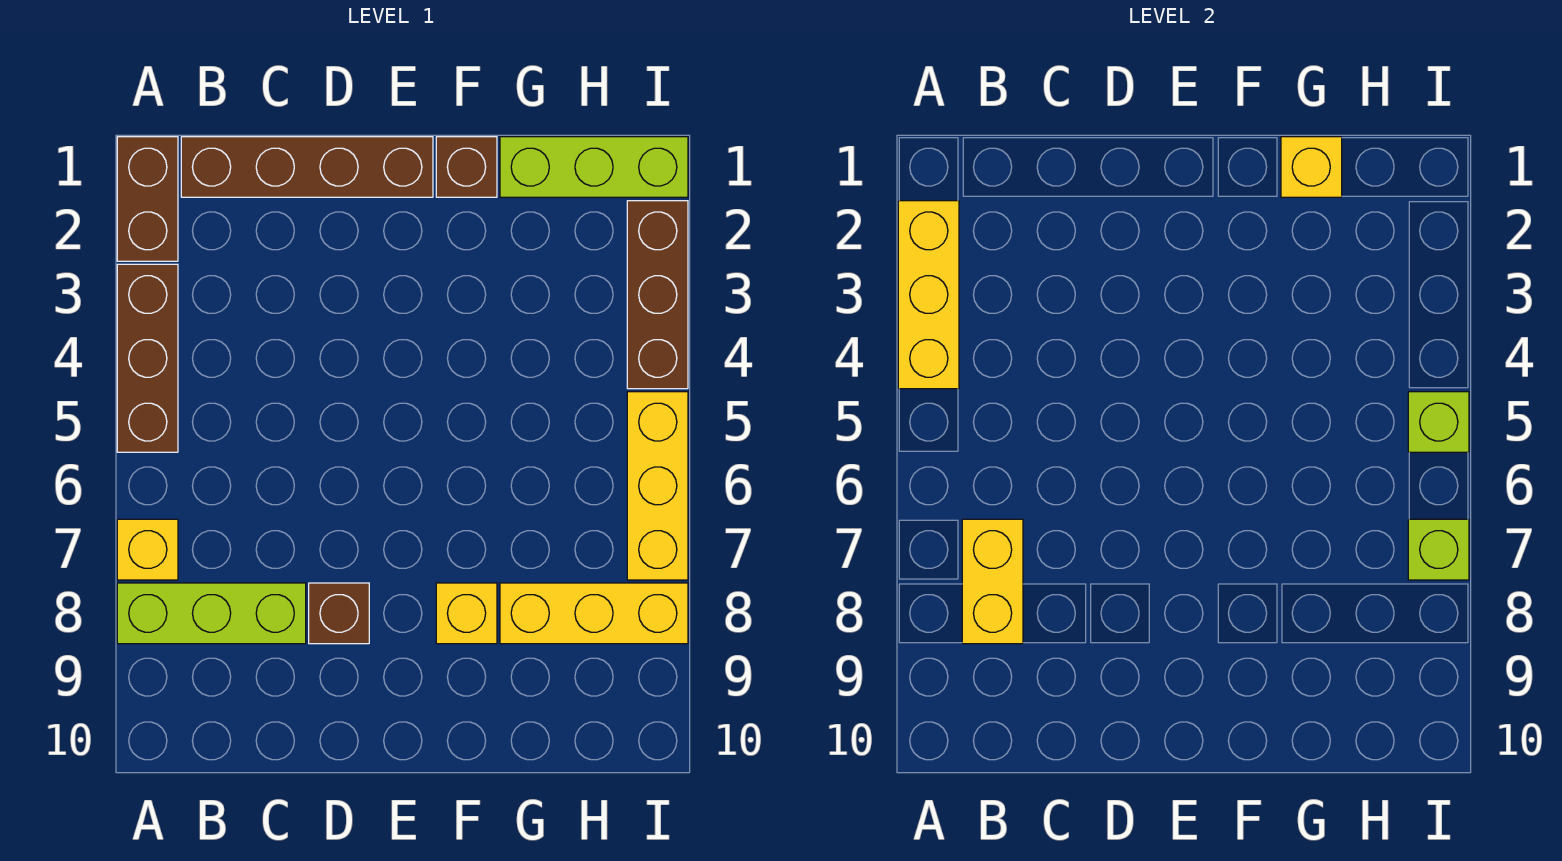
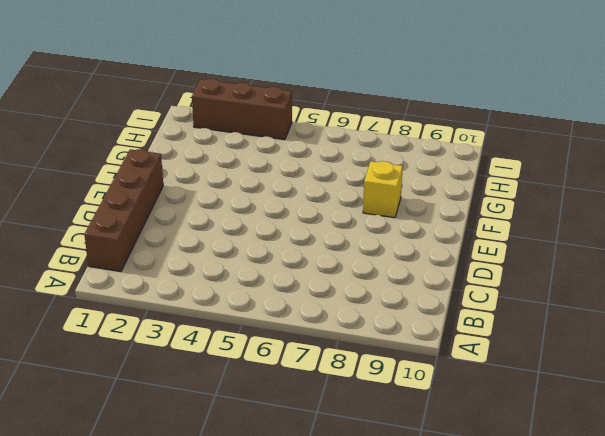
none -> brown 1x2 brick [117,137,178,261]
none -> brown 1x3 brick [117,264,178,452]
none -> yellow 1x1 brick [117,519,178,580]

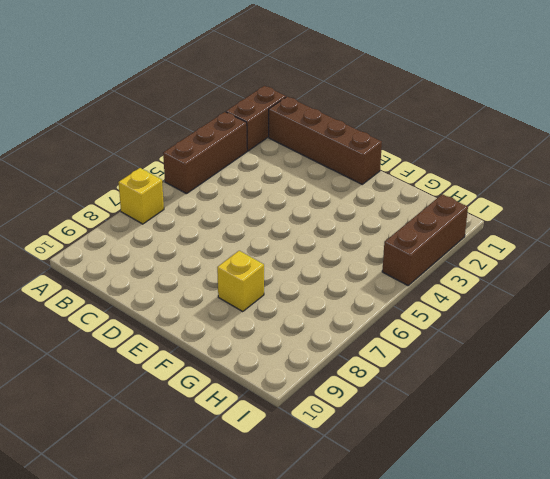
none -> lime 1x3 brick [117,583,306,644]
none -> brown 1x1 brick [309,583,369,644]
none -> brown 1x1 brick [436,137,497,197]

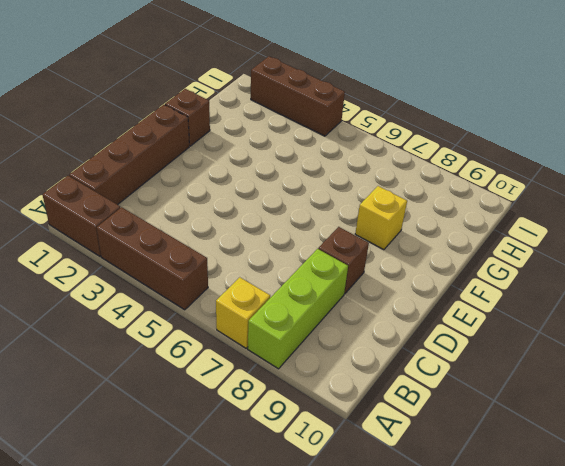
none -> lime 1x3 brick [500,137,688,197]
none -> yellow 1x3 brick [500,583,688,644]
none -> yellow 1x3 brick [627,392,688,580]

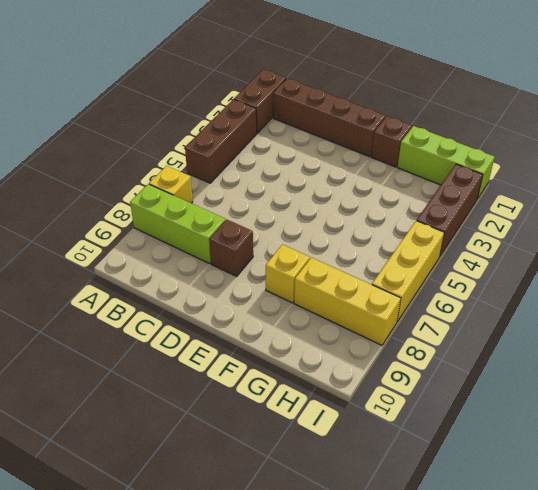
none -> yellow 1x3 brick [898,201,959,389]
none -> yellow 1x2 brick [962,519,1023,644]
none -> yellow 1x1 brick [1281,137,1342,197]

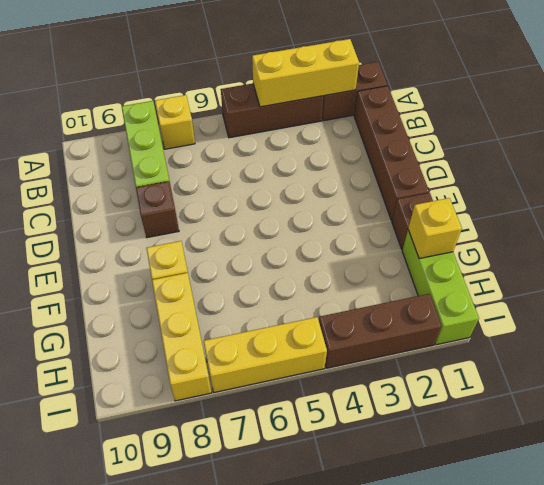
none -> yellow 1x2 brick [962,519,1023,644]
none -> lime 1x1 brick [1408,392,1469,452]
none -> lime 1x1 brick [1408,519,1469,580]

